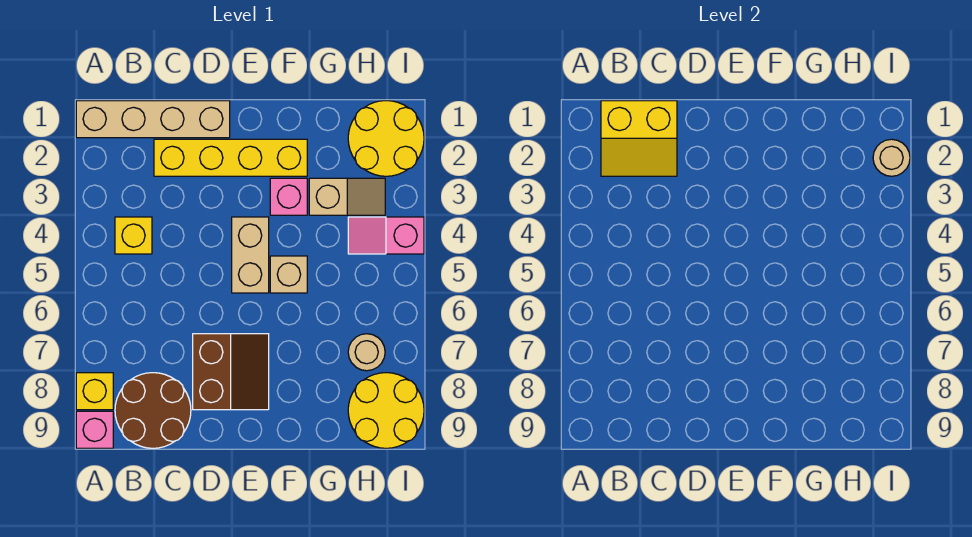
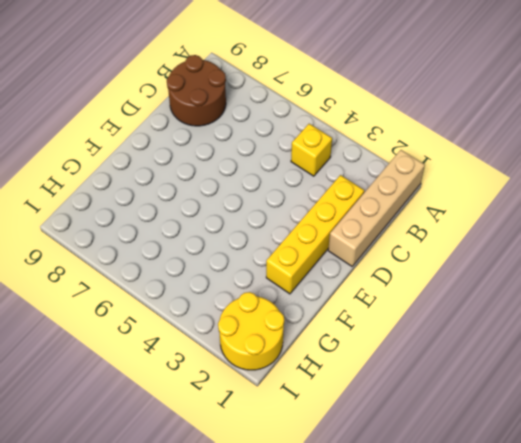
none -> yellow 1x1 brick [76,373,113,410]
none -> pink 1x1 brick [76,411,113,448]
none -> brown 2x2 slope [193,334,269,410]

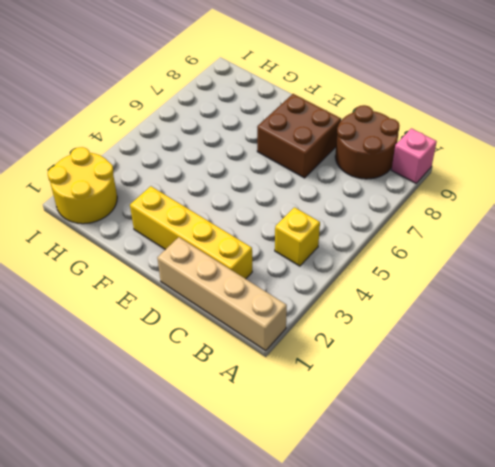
brown 2x2 brick [257,94,341,178] -> brown 2x2 slope [193,334,269,410]
none -> yellow 1x1 brick [76,373,113,410]
none -> tan 1x2 brick [232,217,269,293]
none -> pink 1x1 brick [270,178,307,215]

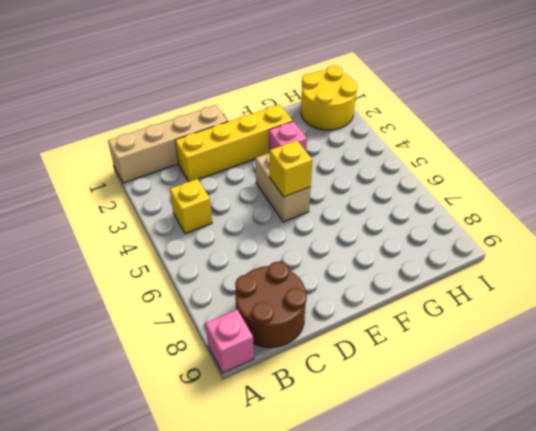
yellow 1x1 brick [270,140,312,197] -> yellow 1x1 brick moved to [76,373,113,410]
none -> brown 2x2 slope [193,334,269,410]
none -> tan 1x1 brick [270,256,307,293]
none -> tan 1x2 slope [309,178,385,215]

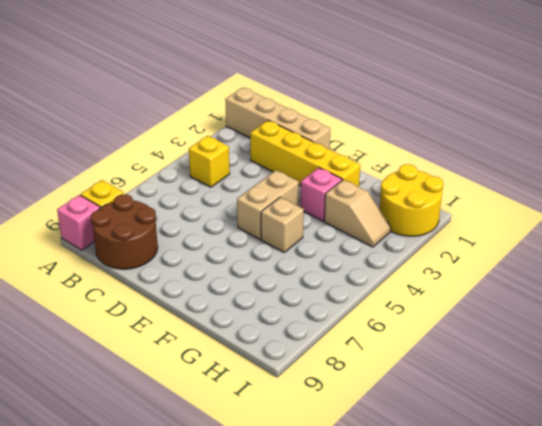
none -> brown 2x2 slope [193,334,269,410]
none -> pink 1x2 slope [348,217,424,254]
none -> tan 1x1 round brick [348,334,385,371]

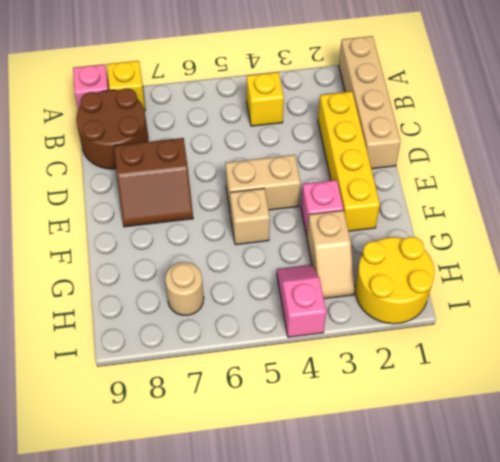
none -> yellow 2x2 round brick [348,373,424,448]
none -> yellow 2x2 slope [601,101,677,176]
none -> tan 1x1 round brick [873,139,910,176]

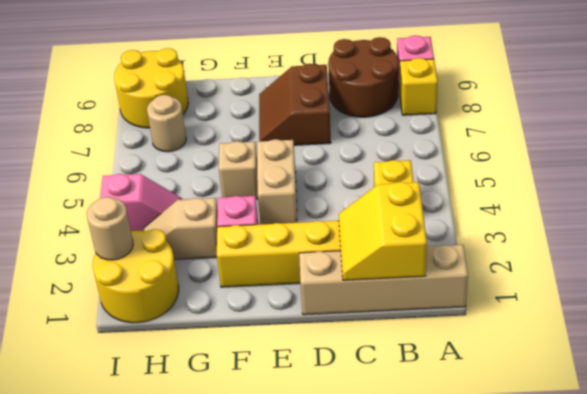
yellow 2x2 slope [339,182,427,280] -> yellow 2x2 slope turned to [601,101,677,176]

